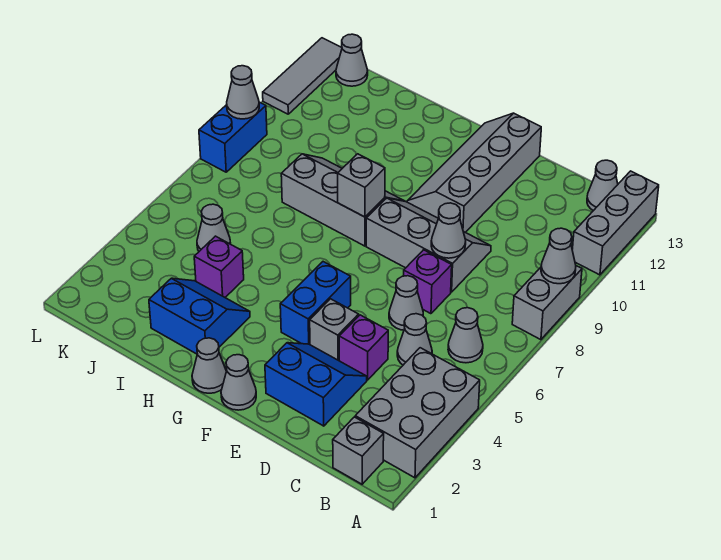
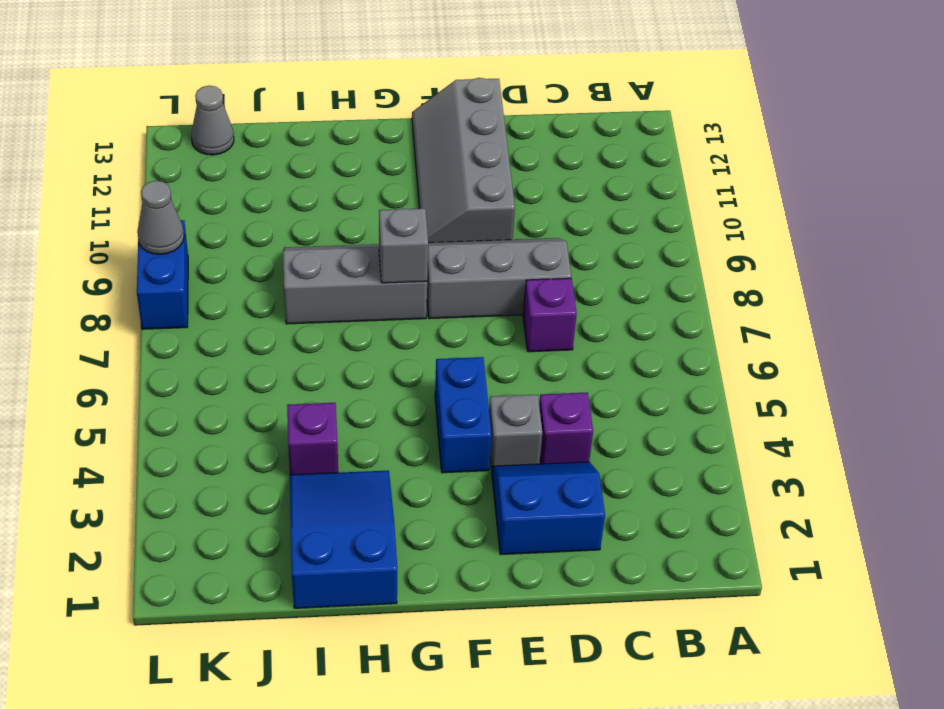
blue 2x3 slope [290,470,397,608] -> blue 2x2 slope [149,278,250,354]
none -> grey 2x3 brick [355,348,480,478]
none -> grey 1x2 brick [512,266,582,340]
none -> grey 1x3 brick [572,171,659,275]

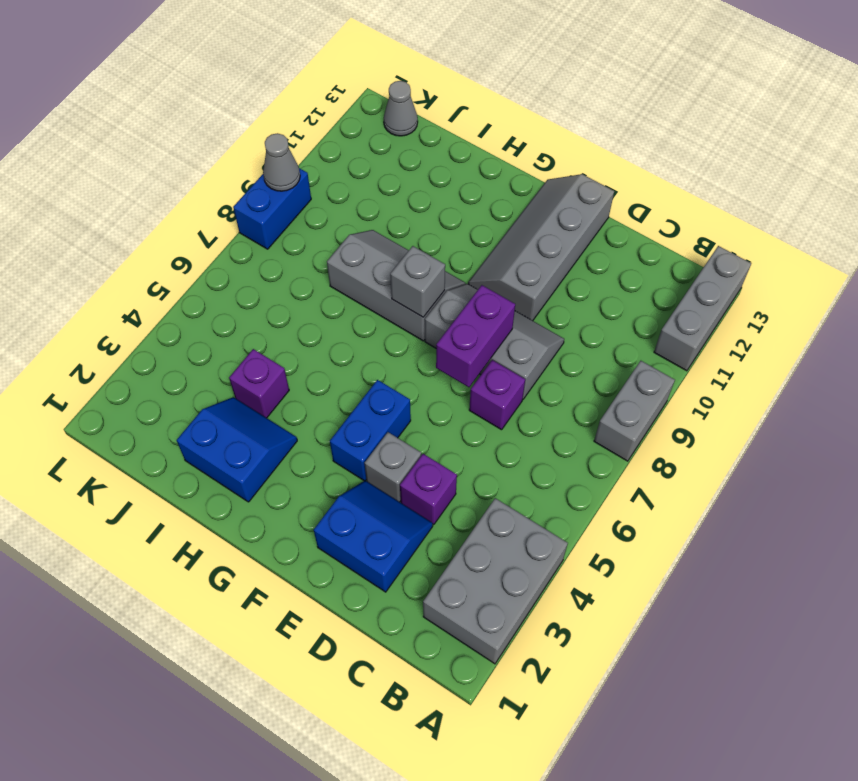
purple 1x2 brick [436,285,515,387] -> none
none -> grey 1x1 brick [333,417,384,484]
none -> grey 1x1 cone [448,308,483,363]
none -> grey 1x1 cone [587,160,618,211]

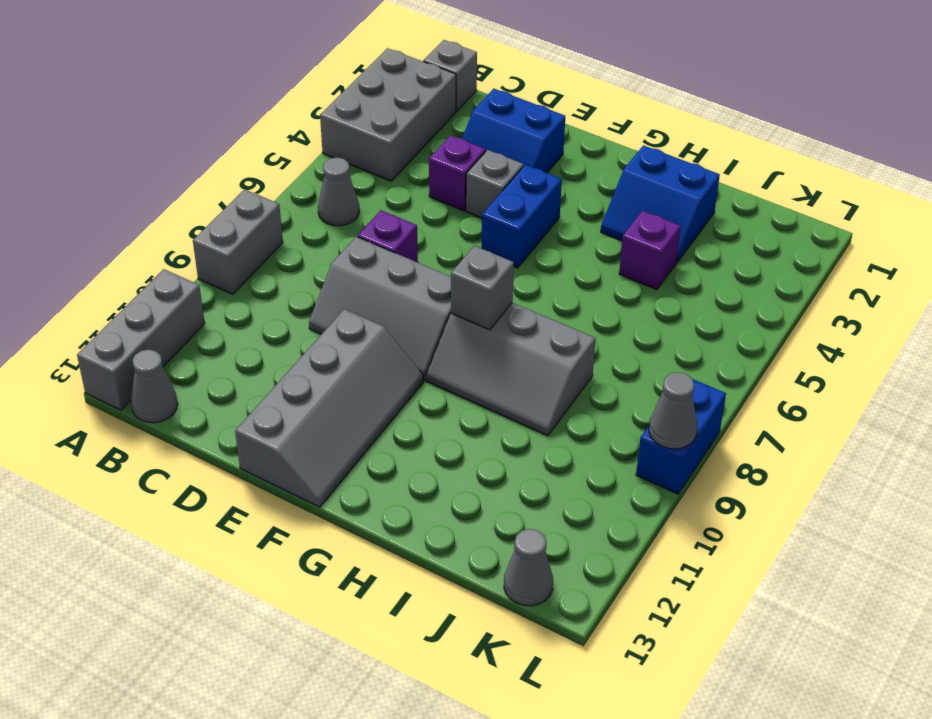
none -> grey 1x1 cone [397,314,432,365]
none -> grey 1x1 cone [389,276,423,330]
none -> grey 1x1 cone [221,355,256,410]

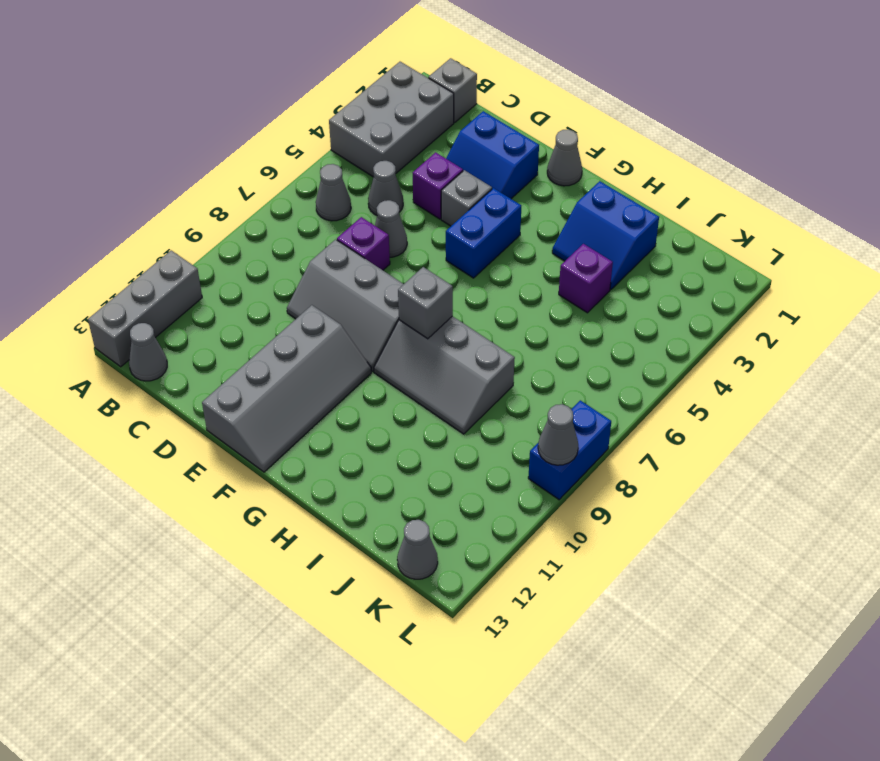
none -> grey 1x2 brick [512,266,582,340]
none -> grey 1x1 cone [192,338,226,393]
none -> grey 1x1 cone [197,204,231,251]

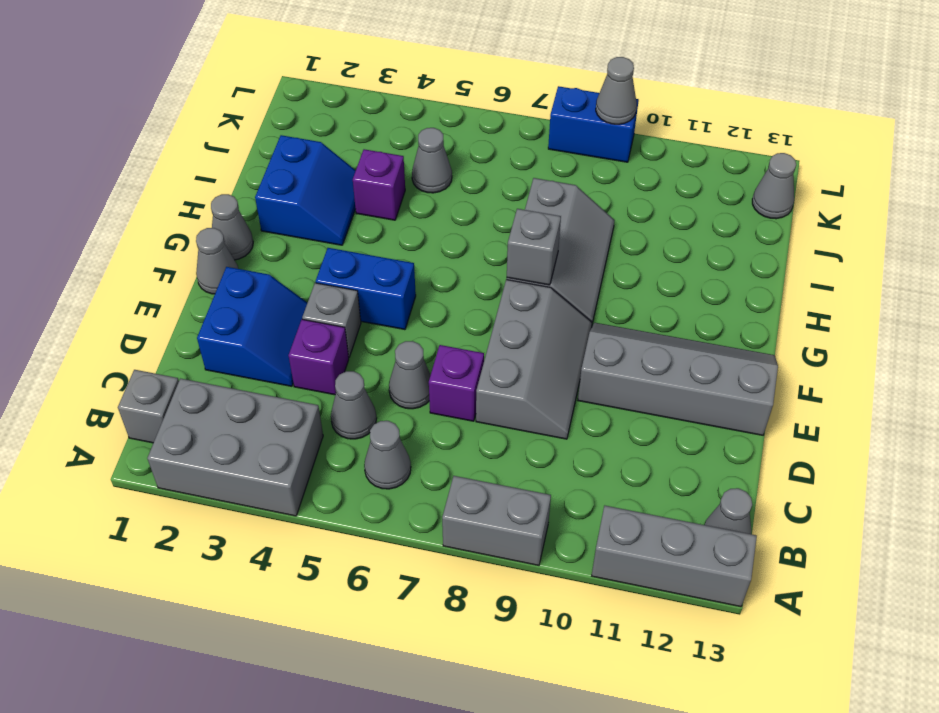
none -> grey 1x3 tile [263,38,342,114]
none -> grey 1x1 cone [541,228,576,284]
none -> grey 1x1 cone [431,203,466,258]

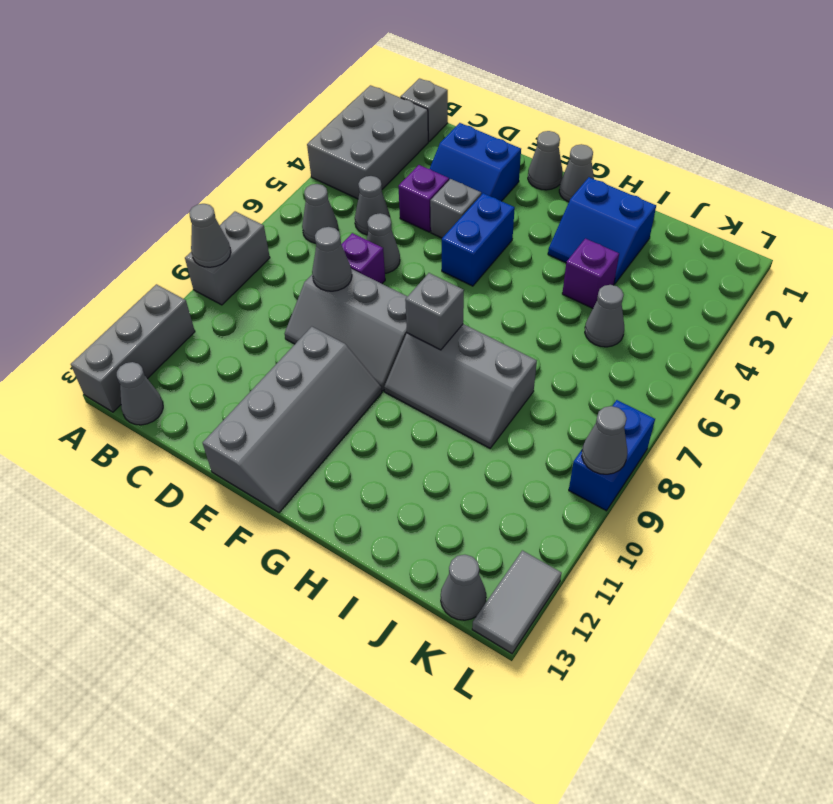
grey 1x2 tile [472,550,562,653] -> grey 1x3 tile [263,38,342,114]

